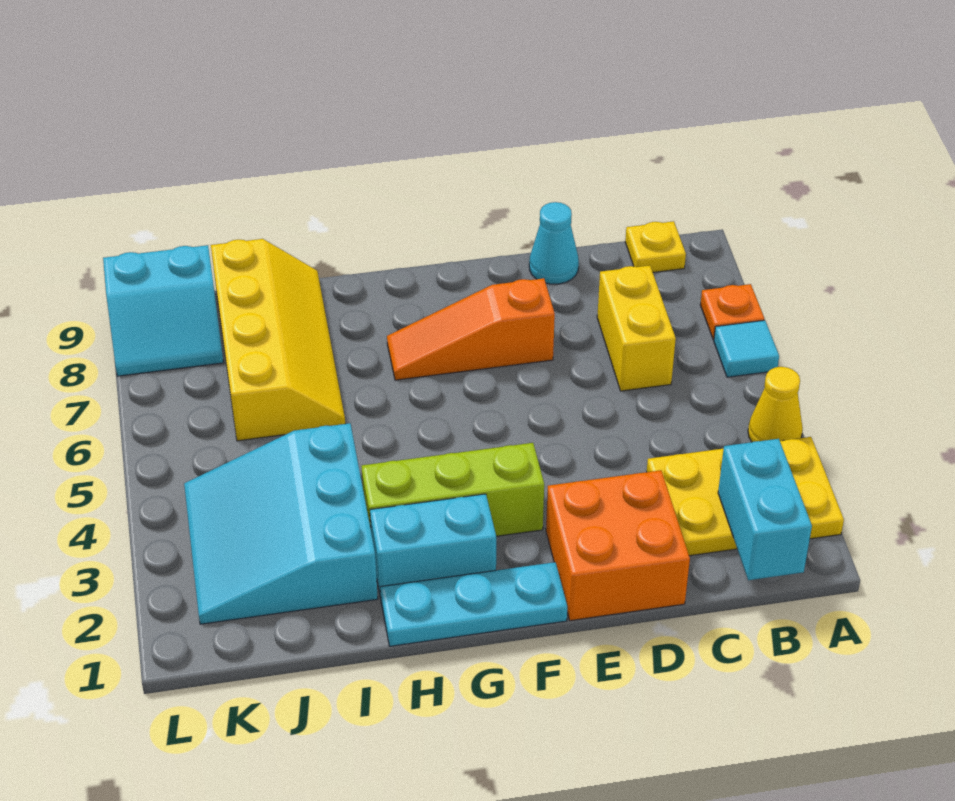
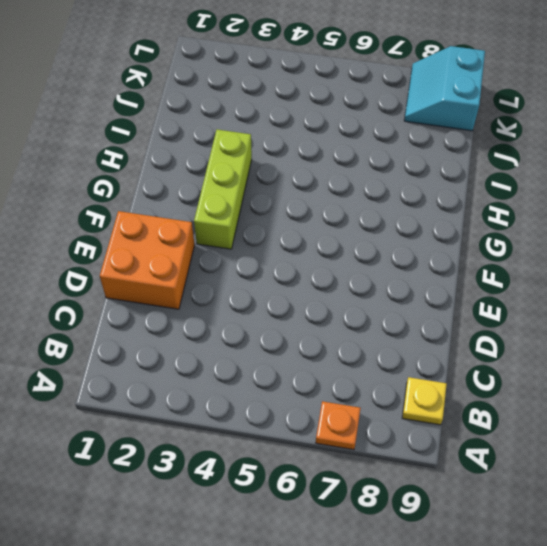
none -> yellow 2x3 plate [647,437,844,556]
none -> yellow 1x1 cone [748,367,803,442]
none -> cyan 1x1 tile [714,320,779,377]

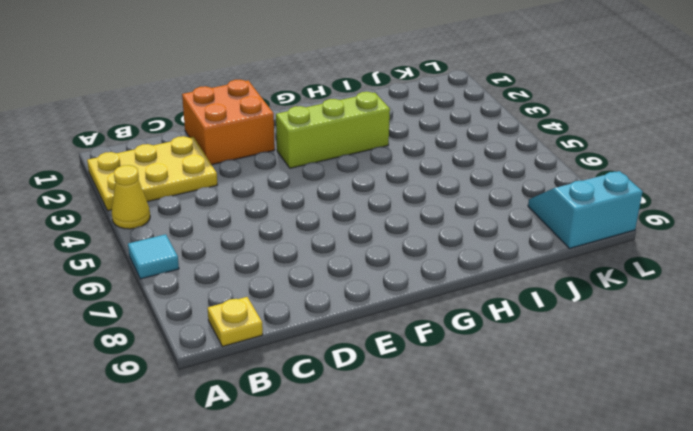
none -> orange 1x1 plate [700,284,764,340]
none -> yellow 1x2 brick [597,265,676,391]
none -> cyan 1x1 cone [529,202,579,284]

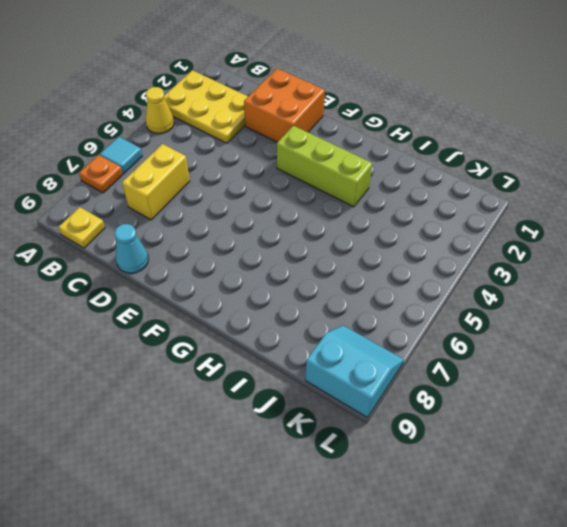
none -> orange 1x3 slope [387,278,555,380]
none -> cyan 1x3 plate [380,562,567,646]
none -> cyan 1x2 brick [370,494,496,597]

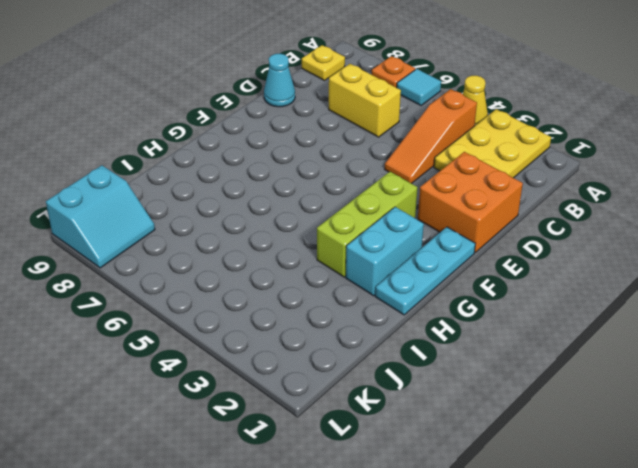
orange 1x3 slope [385,89,477,184] -> orange 1x3 slope moved to [387,278,555,380]
none -> cyan 3x3 slope [184,423,378,624]
none -> yellow 2x4 slope [211,239,345,441]
none -> cyan 1x2 brick [718,439,812,580]

